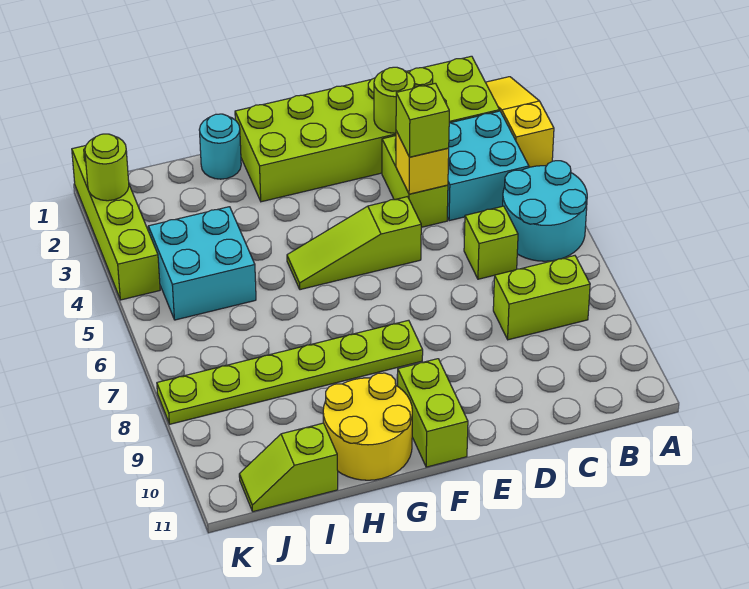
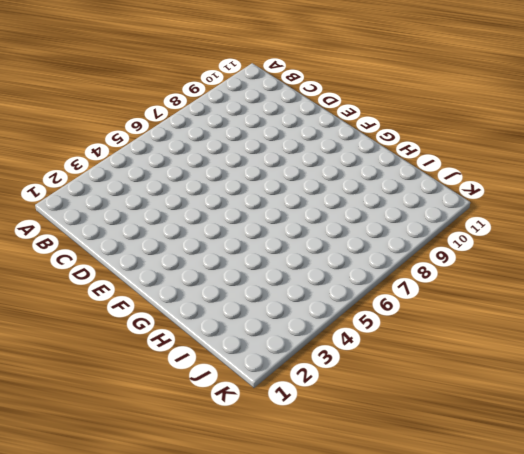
none -> yellow 1x3 slope [486,77,554,167]
none -> cyan 2x2 round brick [503,161,587,261]
none -> lime 2x6 brick [235,56,500,202]

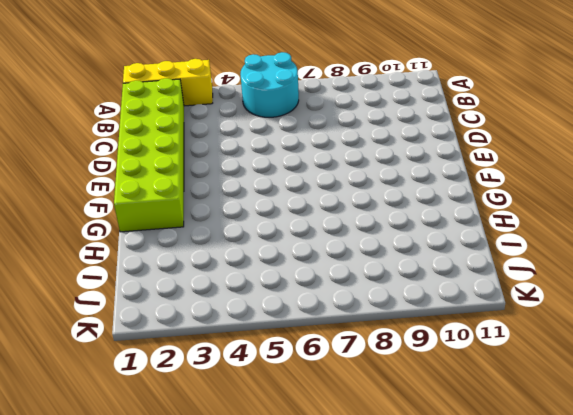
yellow 1x3 brick [123,59,213,106] -> yellow 1x3 slope [486,77,554,167]
none -> cyan 2x2 brick [447,111,529,221]
none -> lime 1x2 brick [493,256,590,340]
none -> lime 1x1 brick [464,206,518,279]

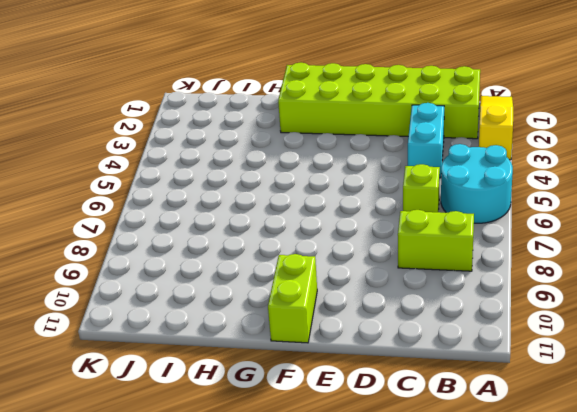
cyan 1x2 brick [408,103,444,178] -> cyan 2x2 brick [447,111,529,221]
none -> lime 1x2 brick [382,136,448,227]
none -> lime 1x3 slope [287,197,421,290]
none -> lime 1x6 plate [157,320,423,424]

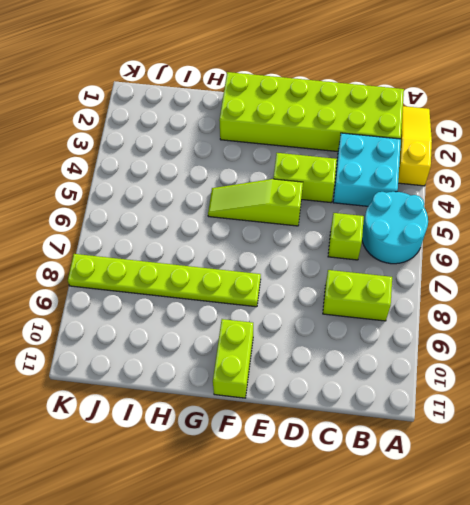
lime 1x2 brick [273,153,337,203] -> lime 1x2 brick turned to [382,136,448,227]
none -> yellow 2x2 round brick [323,373,412,480]
none -> cyan 1x1 round brick [199,114,241,179]
none -> cyan 2x2 brick [148,207,256,320]

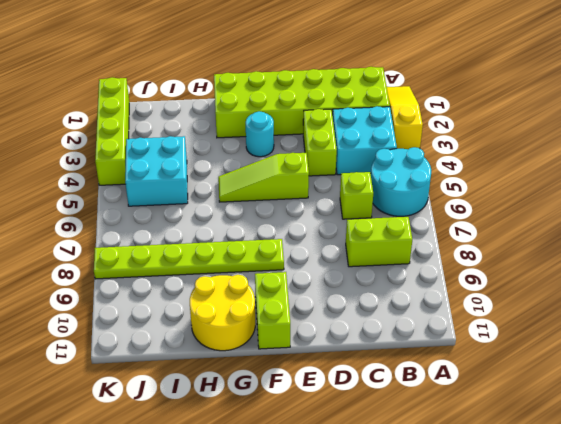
cyan 1x1 round brick [246,111,274,157] -> cyan 1x1 round brick moved to [199,114,241,179]
none -> lime 1x2 slope [239,423,338,512]
none -> lime 1x1 round brick [374,67,415,133]
none -> yellow 1x1 brick [396,131,449,194]

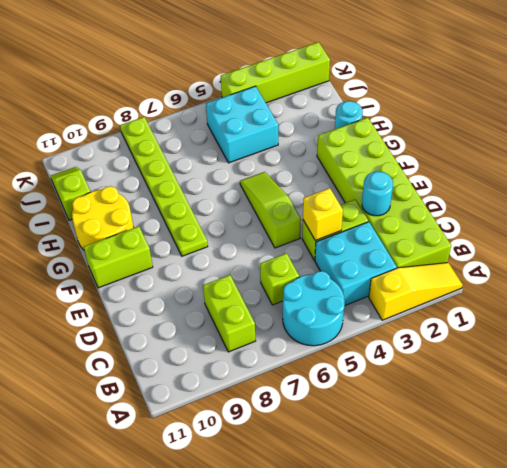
cyan 1x1 round brick [362,171,393,216] -> lime 1x1 round brick [374,67,415,133]
none -> lime 1x1 round brick [85,134,129,201]
none -> lime 1x1 brick [396,83,449,157]

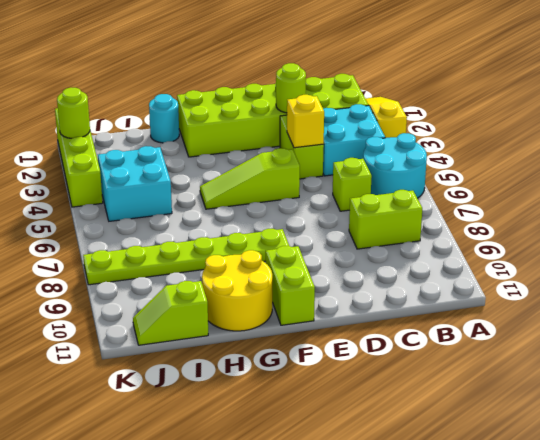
none -> lime 1x1 brick [396,83,449,157]

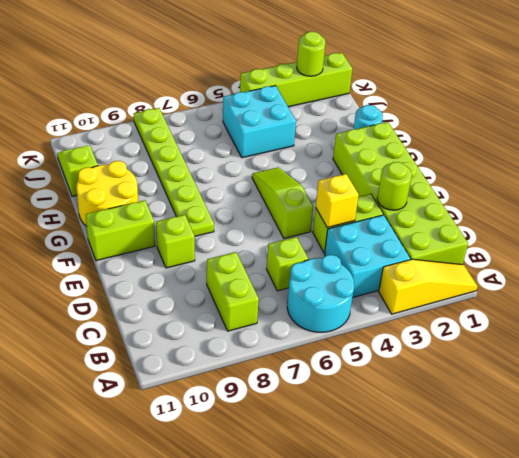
lime 1x1 brick [156,215,195,268] -> lime 1x1 brick moved to [396,83,449,157]

